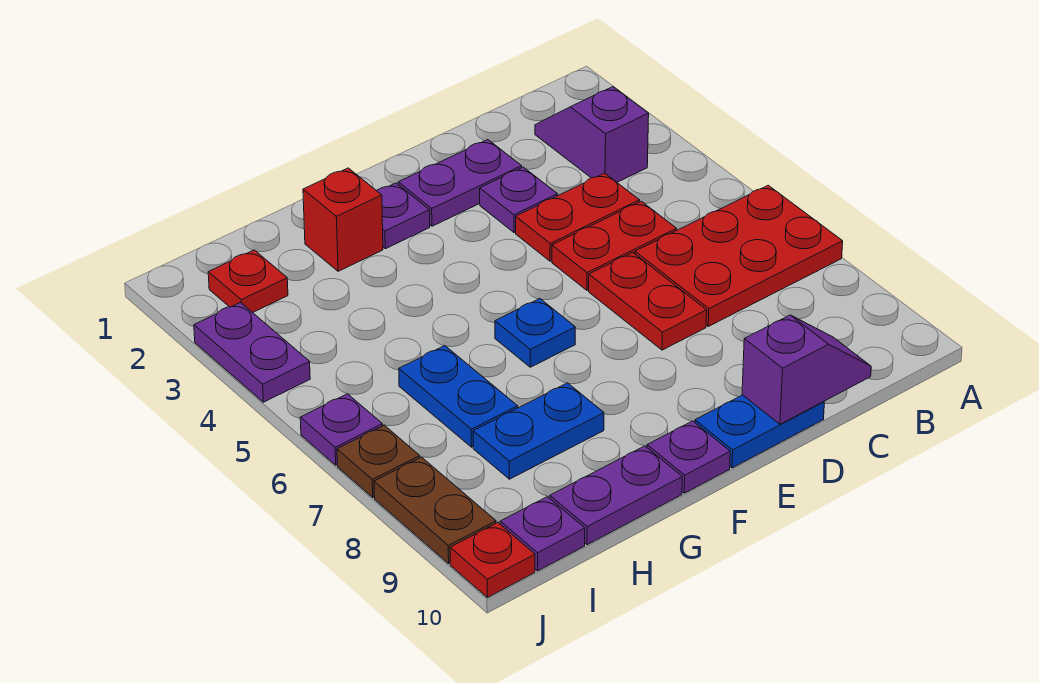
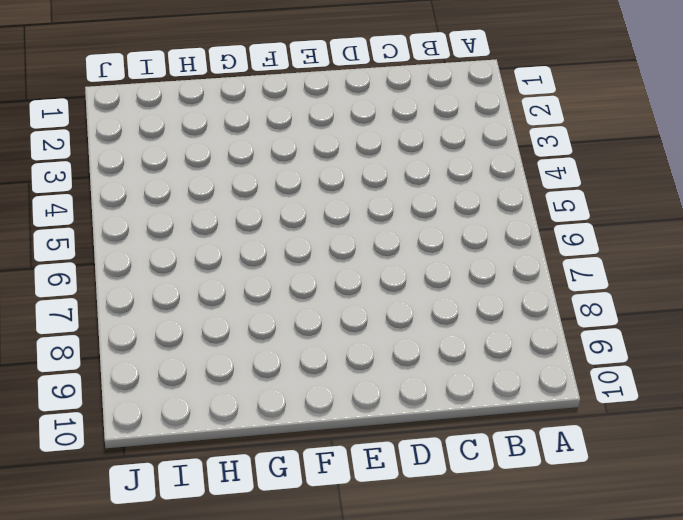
none -> red 2x3 plate [635,185,843,326]
none -> purple 1x2 slope [535,87,649,182]
none -> red 1x2 plate [516,173,640,261]

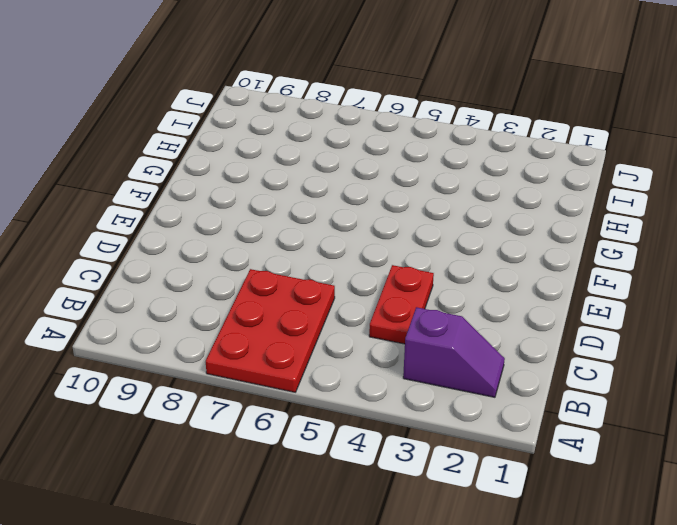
none -> red 1x2 plate [552,201,677,290]
none -> purple 1x2 plate [398,140,522,226]
none -> purple 1x1 plate [480,167,558,232]

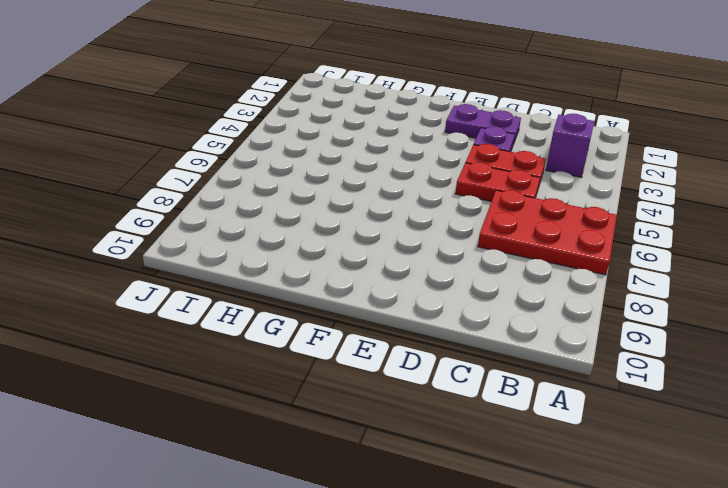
none -> red 1x2 plate [589,252,707,350]
none -> blue 1x2 plate [695,395,824,468]
none -> purple 1x1 plate [377,183,430,249]

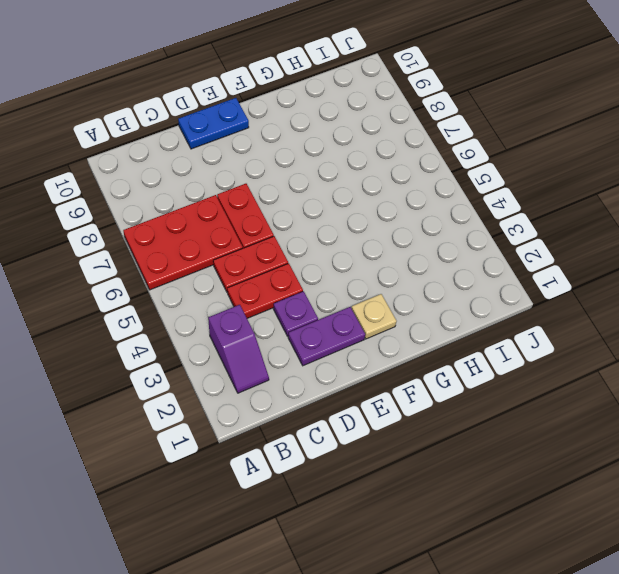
tan 1x1 plate [351,294,397,339] -> purple 1x1 plate [377,183,430,249]
none -> blue 1x1 plate [495,299,575,367]
none -> purple 1x1 plate [647,421,730,493]
none -> red 1x1 brick [303,168,383,271]

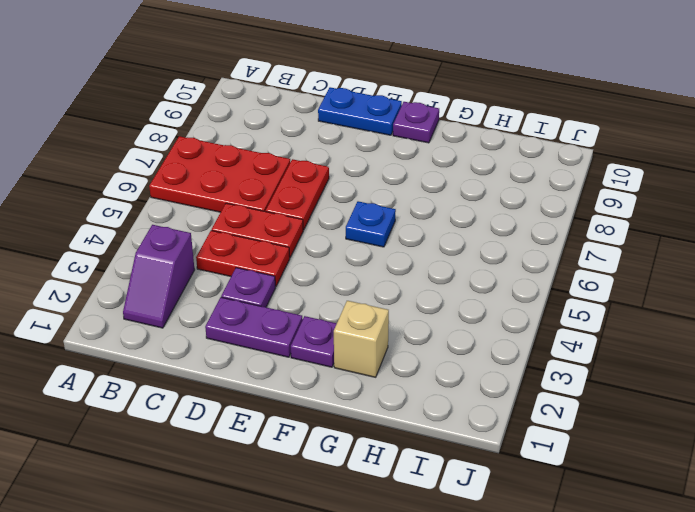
tan 1x1 brick [334,301,389,377] -> red 1x1 brick [303,168,383,271]
none -> blue 1x2 plate [473,383,604,479]
none -> purple 1x2 plate [550,446,682,545]
none -> blue 1x2 plate [399,346,518,447]

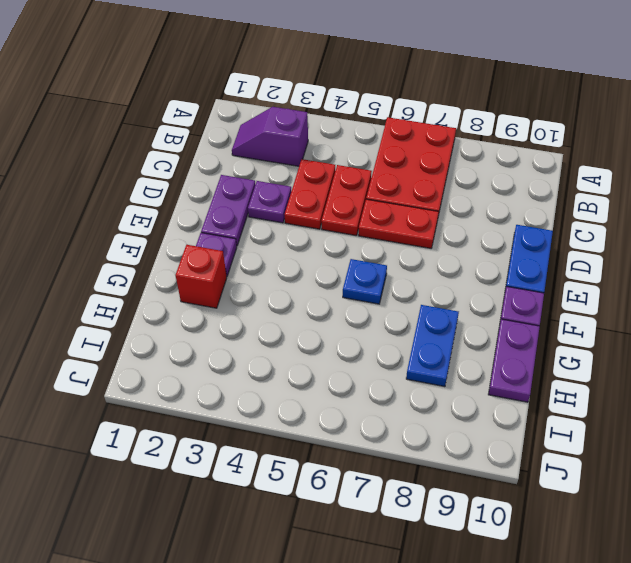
none -> blue 1x2 plate [399,346,518,447]
none -> red 1x1 plate [208,250,288,313]
none -> purple 1x1 plate [500,497,585,571]

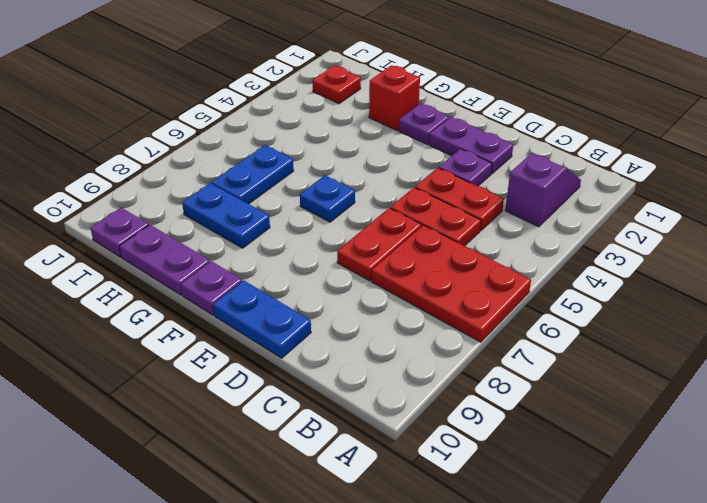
none -> purple 1x2 plate [194,303,310,402]
none -> purple 1x1 plate [300,394,383,465]
none -> brown 1x1 plate [337,425,420,497]

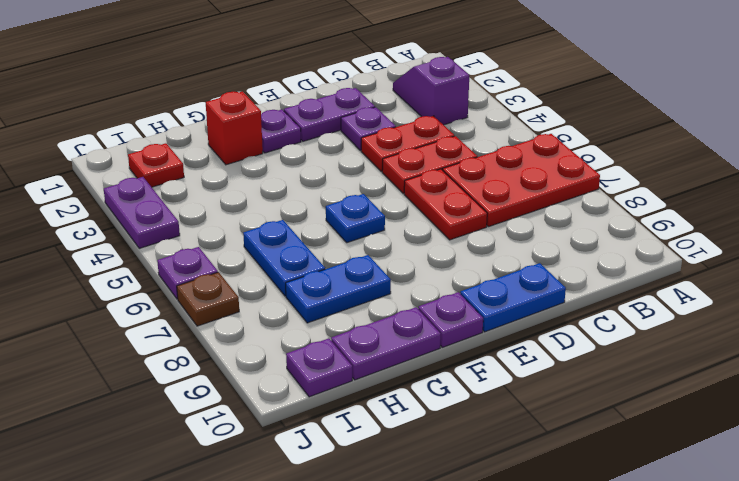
none -> brown 1x2 plate [374,457,496,564]
none -> red 1x1 plate [450,523,535,597]
none -> purple 1x2 slope [742,315,871,424]

